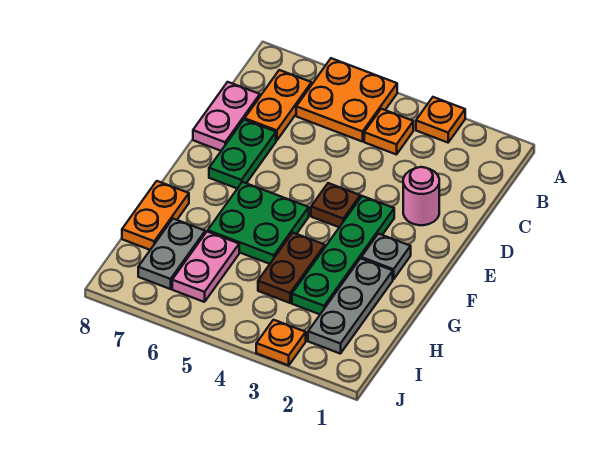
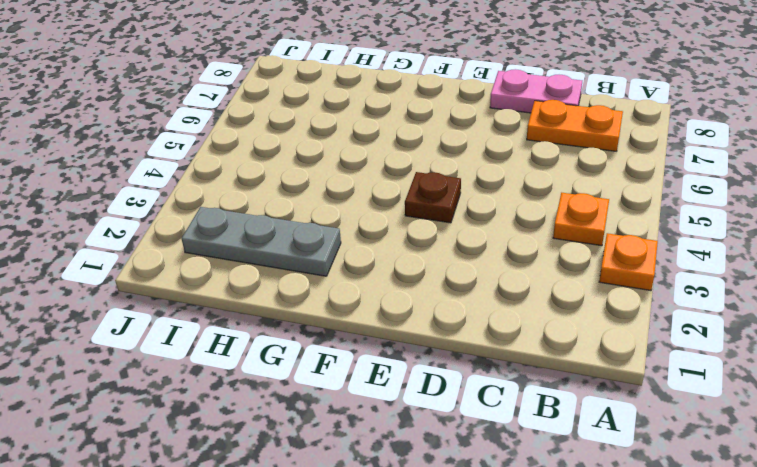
none -> orange 2x2 plate [296,58,397,142]
none -> pink 1x1 round brick [403,167,439,225]
none -> green 1x2 plate [209,120,276,189]

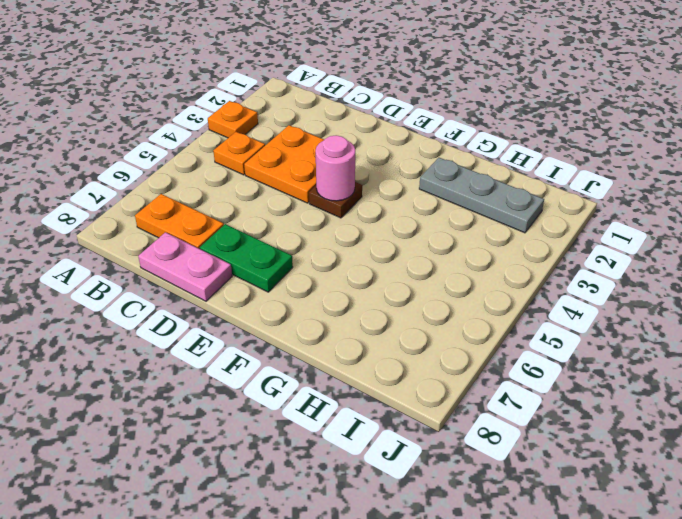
orange 2x2 plate [244,125,324,203] -> orange 2x2 plate moved to [296,58,397,142]
pink 1x1 round brick [316,135,355,201] -> pink 1x1 round brick moved to [403,167,439,225]
none -> green 1x4 plate [292,196,394,314]
none -> grey 1x1 plate [361,234,411,279]
none -> green 2x2 plate [208,182,309,264]

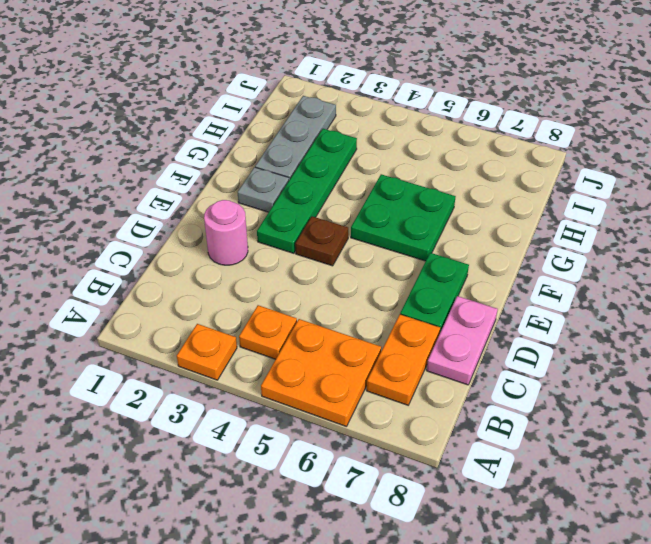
none -> brown 1x2 plate [258,233,325,303]
none -> orange 1x2 plate [122,181,189,250]
none -> pink 1x2 plate [172,231,239,302]

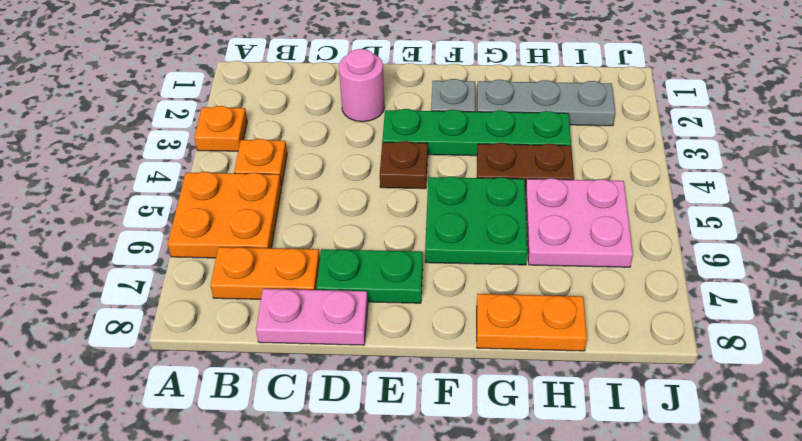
pink 2x2 plate [526,178,633,267] -> pink 1x2 plate [172,231,239,302]
none -> grey 1x2 plate [138,219,205,289]
none -> orange 1x1 plate [256,320,306,365]

